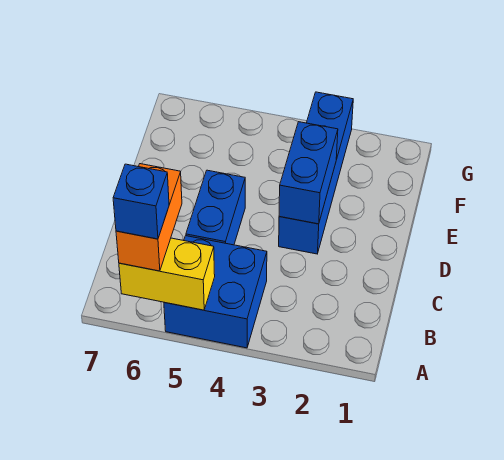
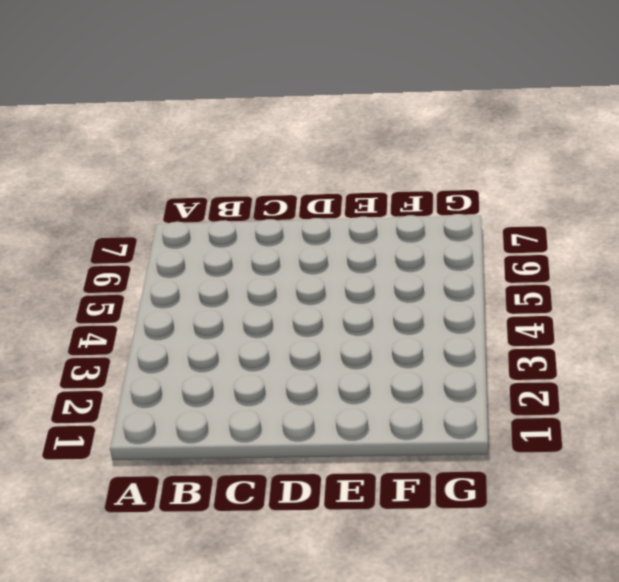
none -> blue 2x2 brick [164,236,267,348]
none -> blue 1x2 brick [186,170,245,245]

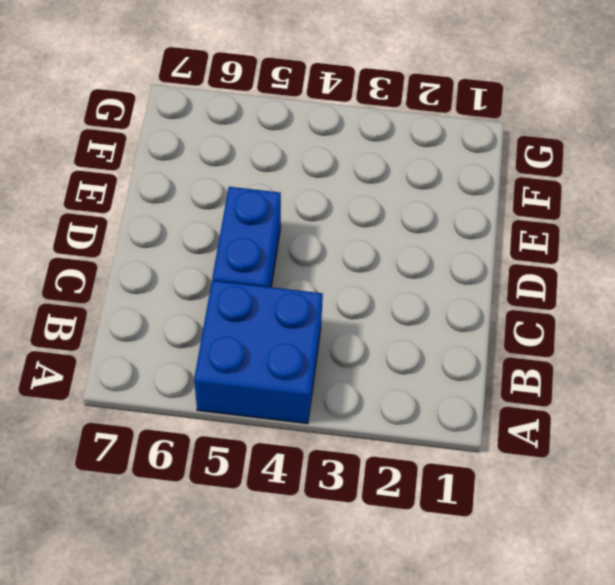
none -> blue 1x4 brick [279,92,353,254]
none -> yellow 1x2 brick [119,238,215,310]

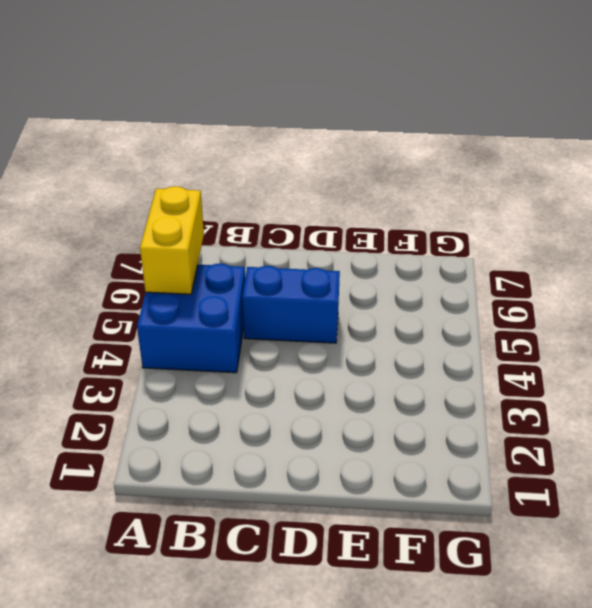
none -> blue 1x4 brick [279,92,353,254]
none -> blue 1x2 brick [279,122,338,224]

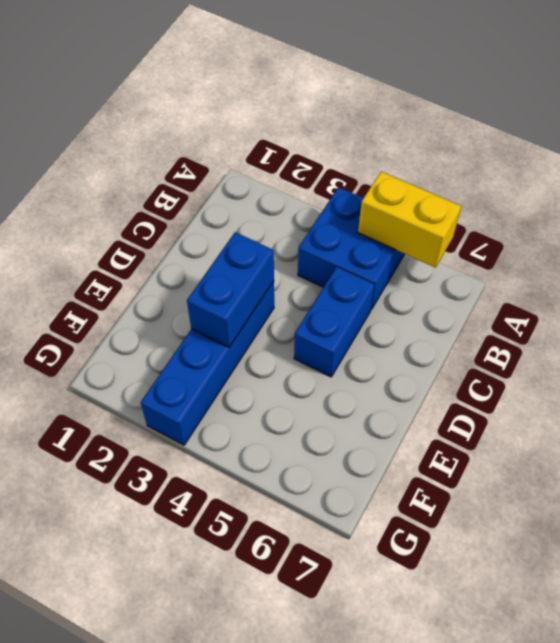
none -> orange 1x2 brick [116,164,182,271]
none -> blue 1x1 brick [113,164,169,239]

